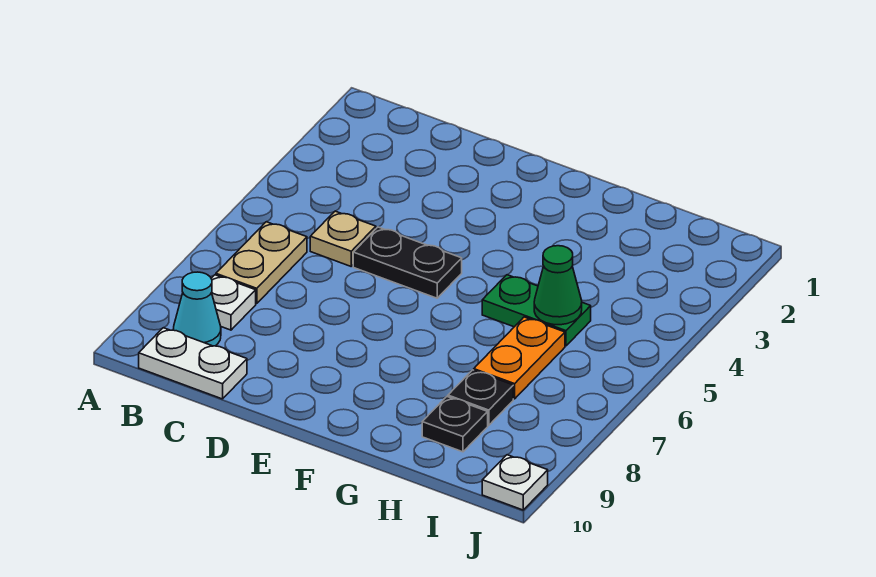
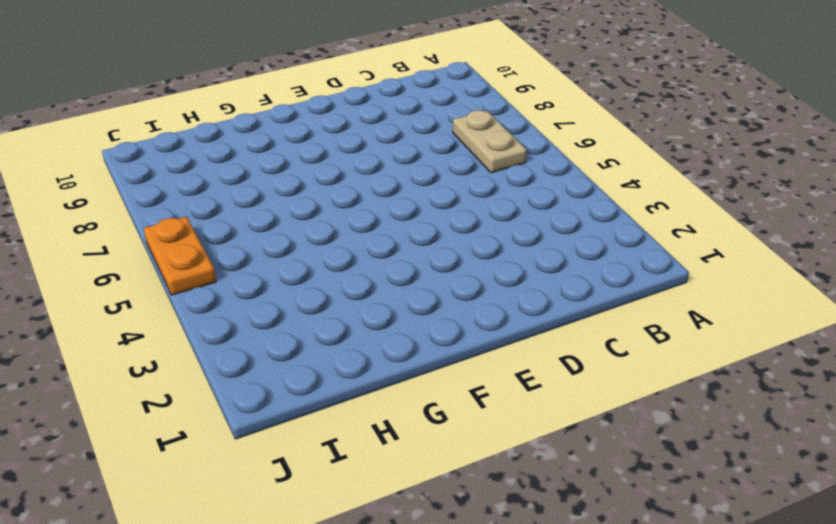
orange 1x2 plate [144,217,216,295] -> orange 1x2 plate moved to [474,317,565,399]
none -> white 1x1 plate [211,275,256,330]
none -> cyan 1x1 cone [173,272,221,346]
none -> white 1x2 plate [139,328,247,399]

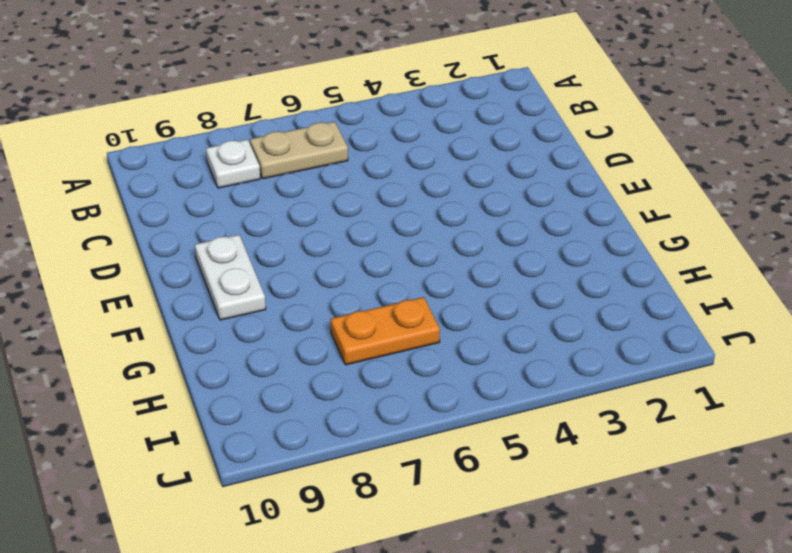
white 1x2 plate [195,235,266,320] -> white 1x2 plate moved to [139,328,247,399]
none -> cyan 1x1 cone [173,272,221,346]
none -> tan 1x1 plate [310,211,376,266]
none -> black 1x2 plate [353,227,462,298]

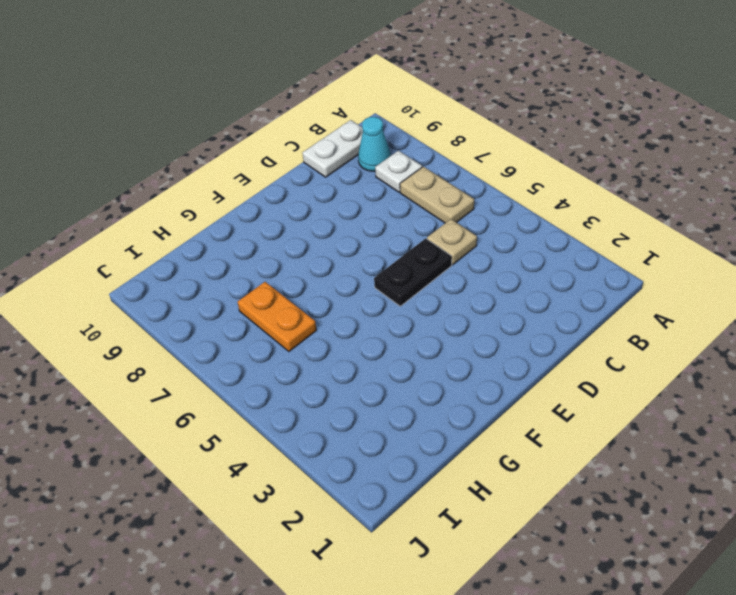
none -> green 1x2 plate [482,275,591,346]
none -> black 1x1 plate [448,370,513,425]
none -> black 1x1 plate [422,397,488,452]

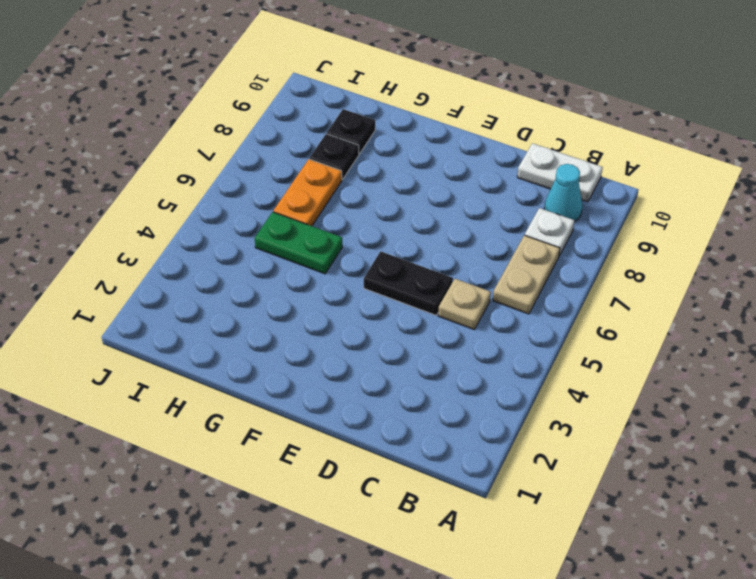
none -> white 1x1 plate [482,455,548,510]
none -> green 1x1 cone [534,246,582,325]

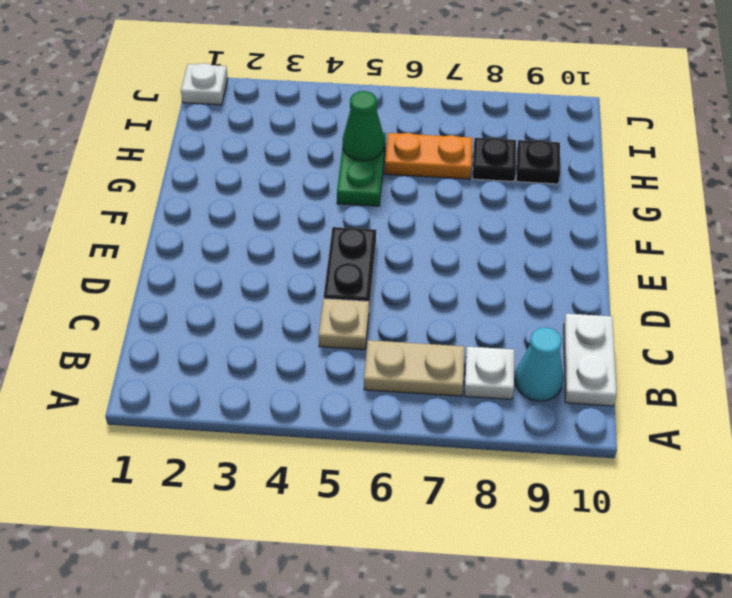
white 1x1 plate [181,63,228,105] -> white 1x1 plate moved to [482,455,548,510]

